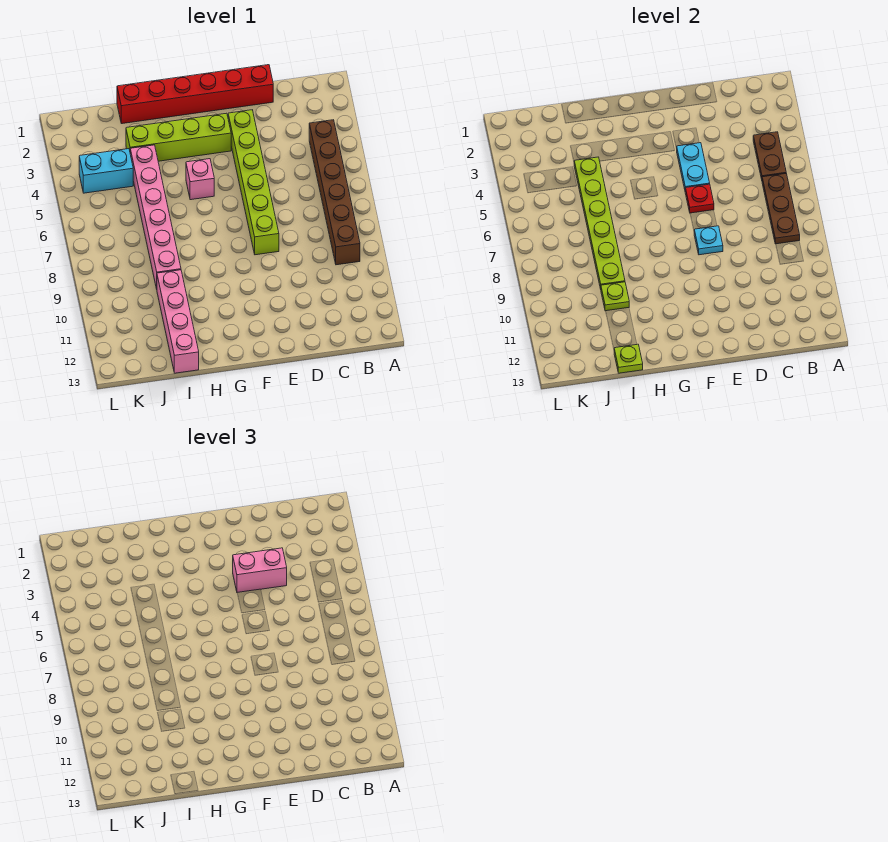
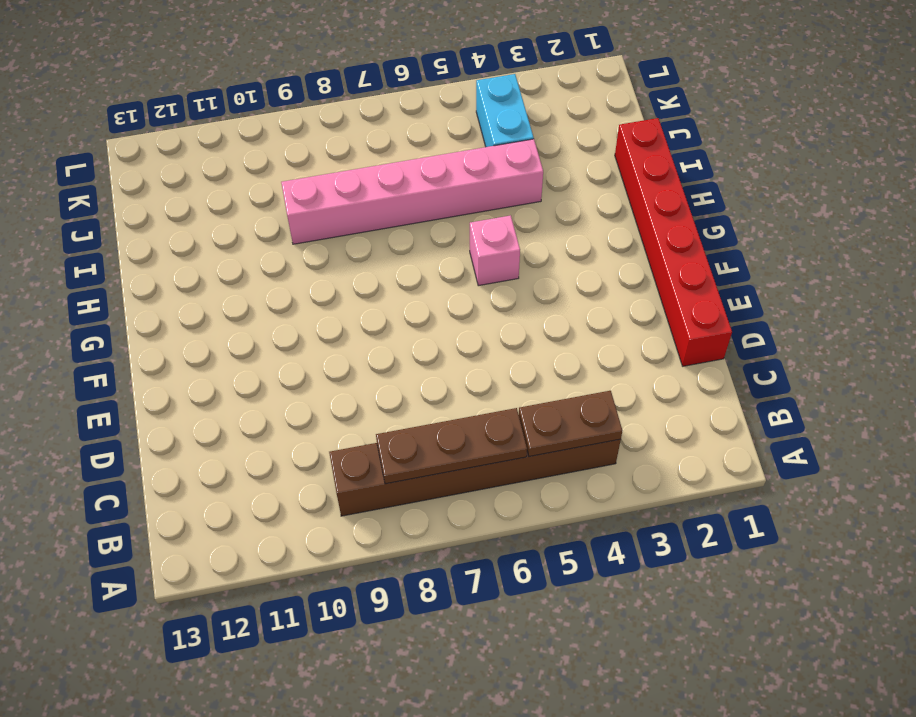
none -> lime 1x6 brick [228,110,279,255]
none -> lime 1x4 brick [126,113,231,161]
none -> pink 1x4 brick [157,270,199,373]

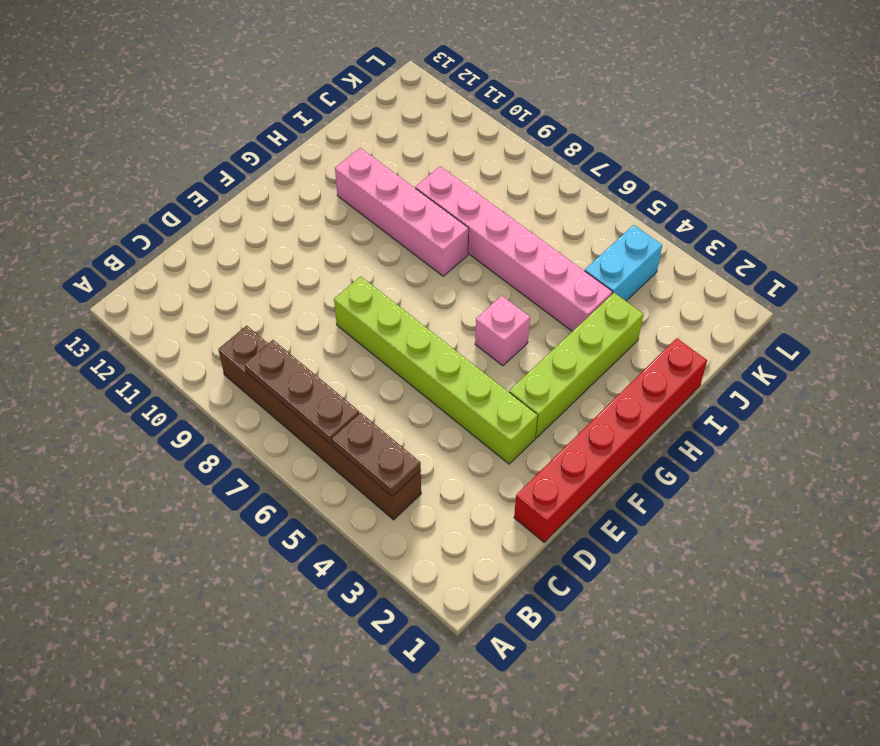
pink 1x4 brick [335,148,469,276] -> pink 1x4 brick moved to [157,270,199,373]
none -> cyan 1x2 plate [677,143,710,189]
none -> red 1x1 plate [685,184,714,213]
none -> cyan 1x1 plate [694,226,723,255]

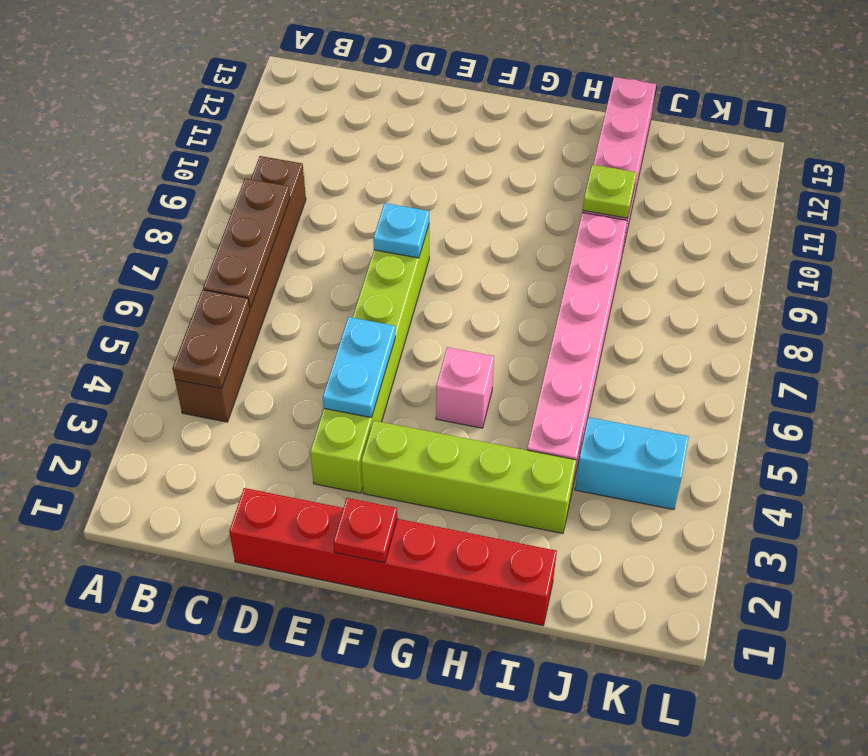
red 1x1 plate [333,498,397,563] -> red 1x1 plate moved to [685,184,714,213]
none -> lime 1x6 plate [574,157,625,289]
none -> lime 1x1 plate [614,344,643,373]
none -> pink 1x2 brick [233,548,287,592]

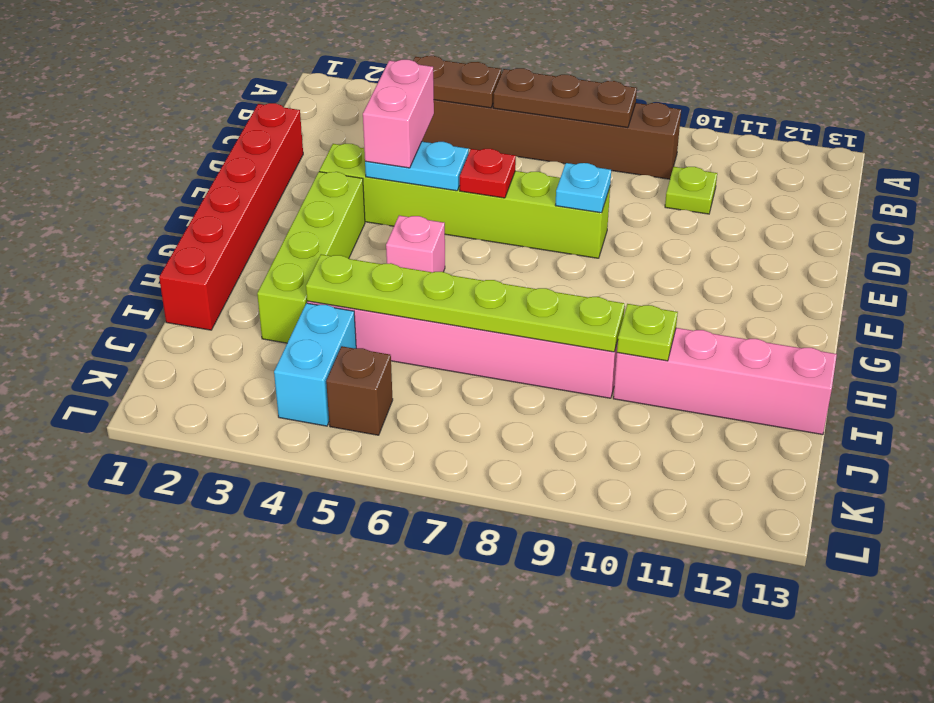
lime 1x1 plate [665,167,717,214] -> lime 1x1 plate moved to [614,344,643,373]
brown 1x1 brick [326,346,393,435] -> none

